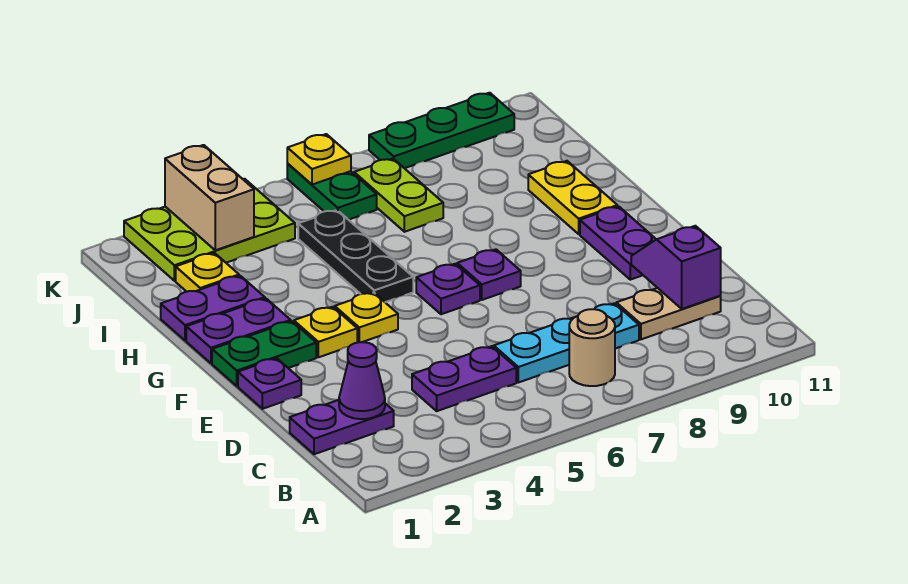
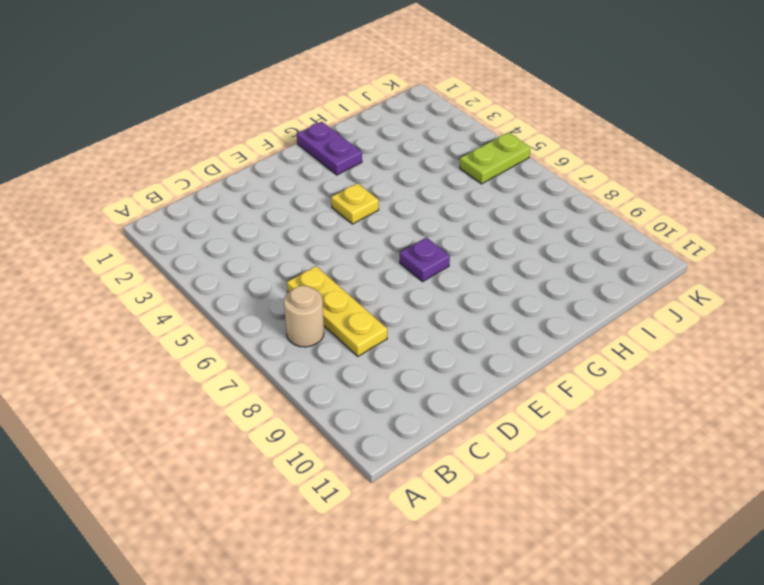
yellow 1x3 plate [287,266,387,356] -> cyan 1x3 plate [494,303,639,383]
lime 1x2 plate [460,132,530,184] -> lime 1x2 plate moved to [354,158,443,232]
none -> purple 1x2 plate [290,400,394,454]
none -> purple 1x2 plate [412,346,516,411]
none -> tan 1x2 plate [616,288,721,339]

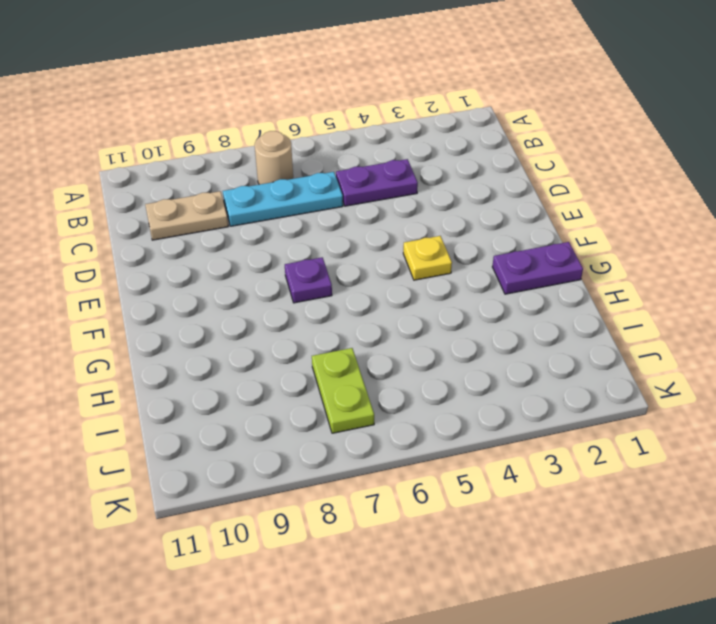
none -> purple 1x2 plate [290,400,394,454]
none -> purple 1x1 plate [238,358,301,409]
none -> purple 1x2 plate [580,206,656,280]

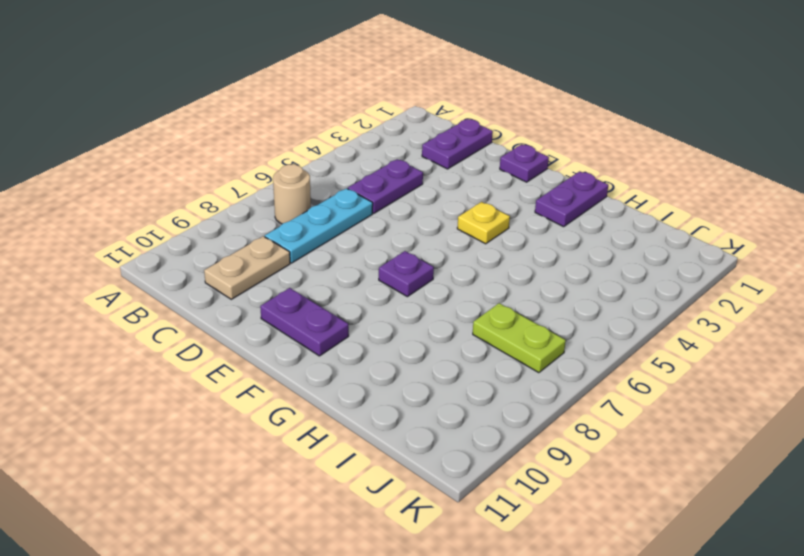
none -> green 1x2 plate [212,321,316,386]
none -> yellow 1x1 plate [294,307,357,357]
none -> purple 1x1 plate [416,264,480,314]

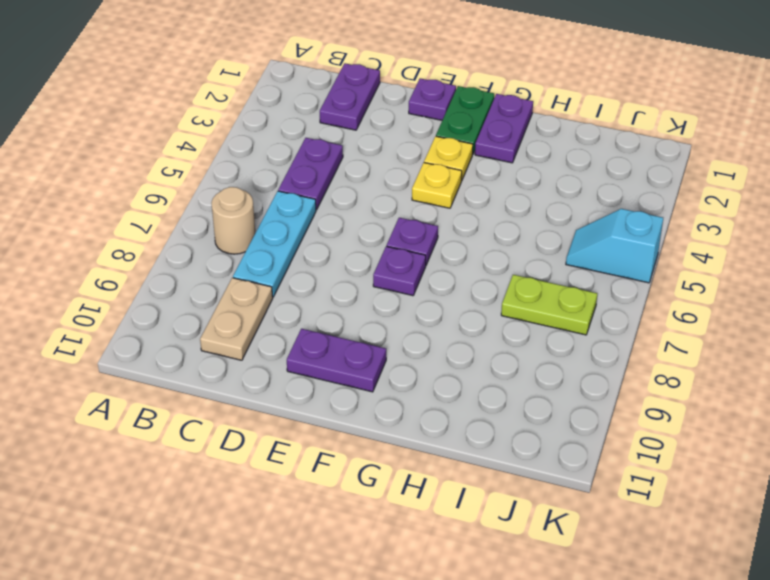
cyan 1x2 slope [566,209,663,283] -> none
none -> black 1x3 plate [298,210,413,302]
none -> yellow 1x2 plate [528,161,617,234]
none -> purple 1x2 plate [161,276,265,341]

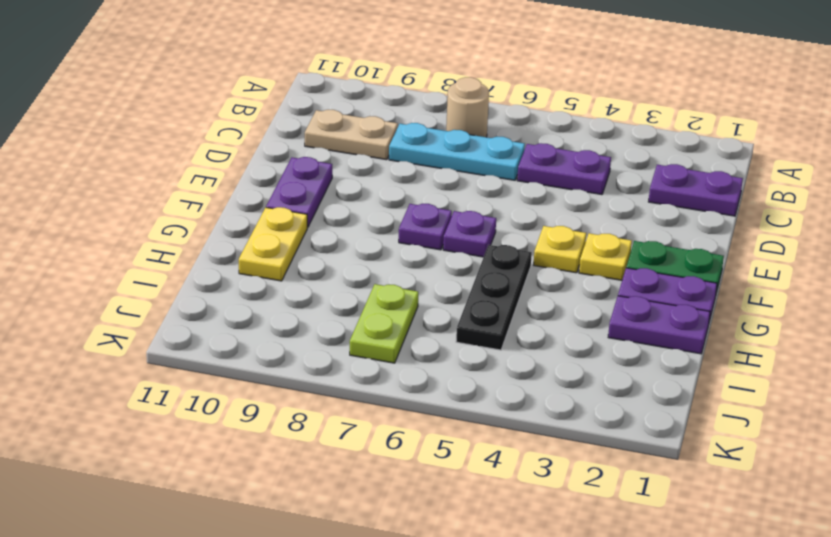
none -> purple 1x1 plate [238,358,301,409]
none -> yellow 1x1 plate [176,253,239,292]
none -> lime 2x3 plate [124,179,295,281]

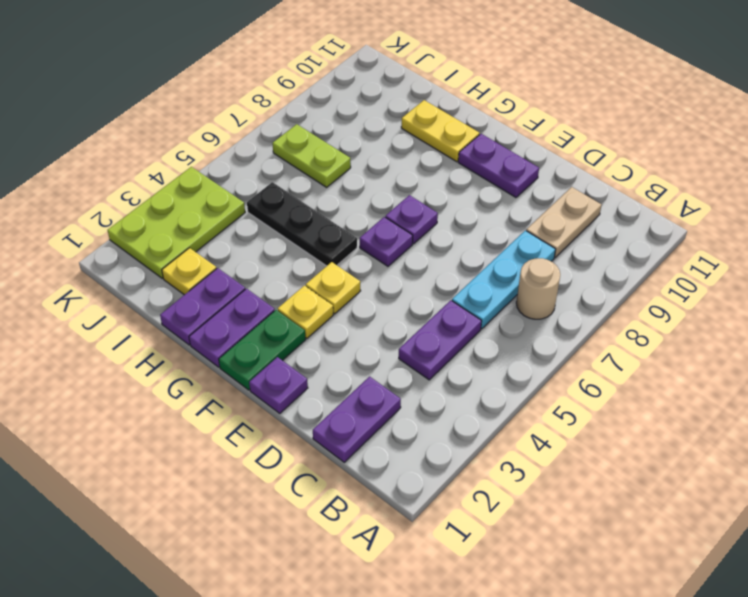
none -> green 1x2 plate [287,164,377,220]
none -> green 1x3 plate [369,93,514,168]
none -> purple 1x1 cone [339,342,385,419]

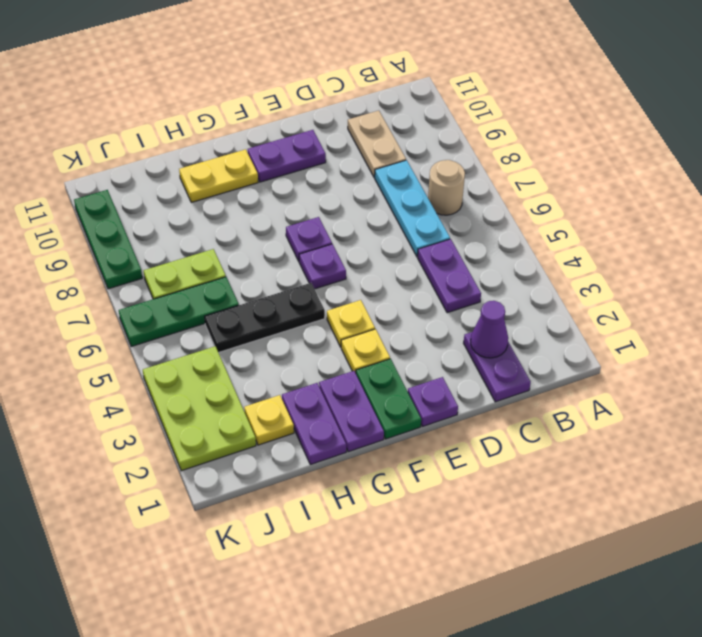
green 1x3 plate [119,277,239,347] -> green 1x2 plate [287,164,377,220]
none -> purple 1x2 slope [631,226,721,309]
none -> tan 1x2 brick [165,145,254,250]
none -> yellow 1x1 plate [287,134,351,185]

